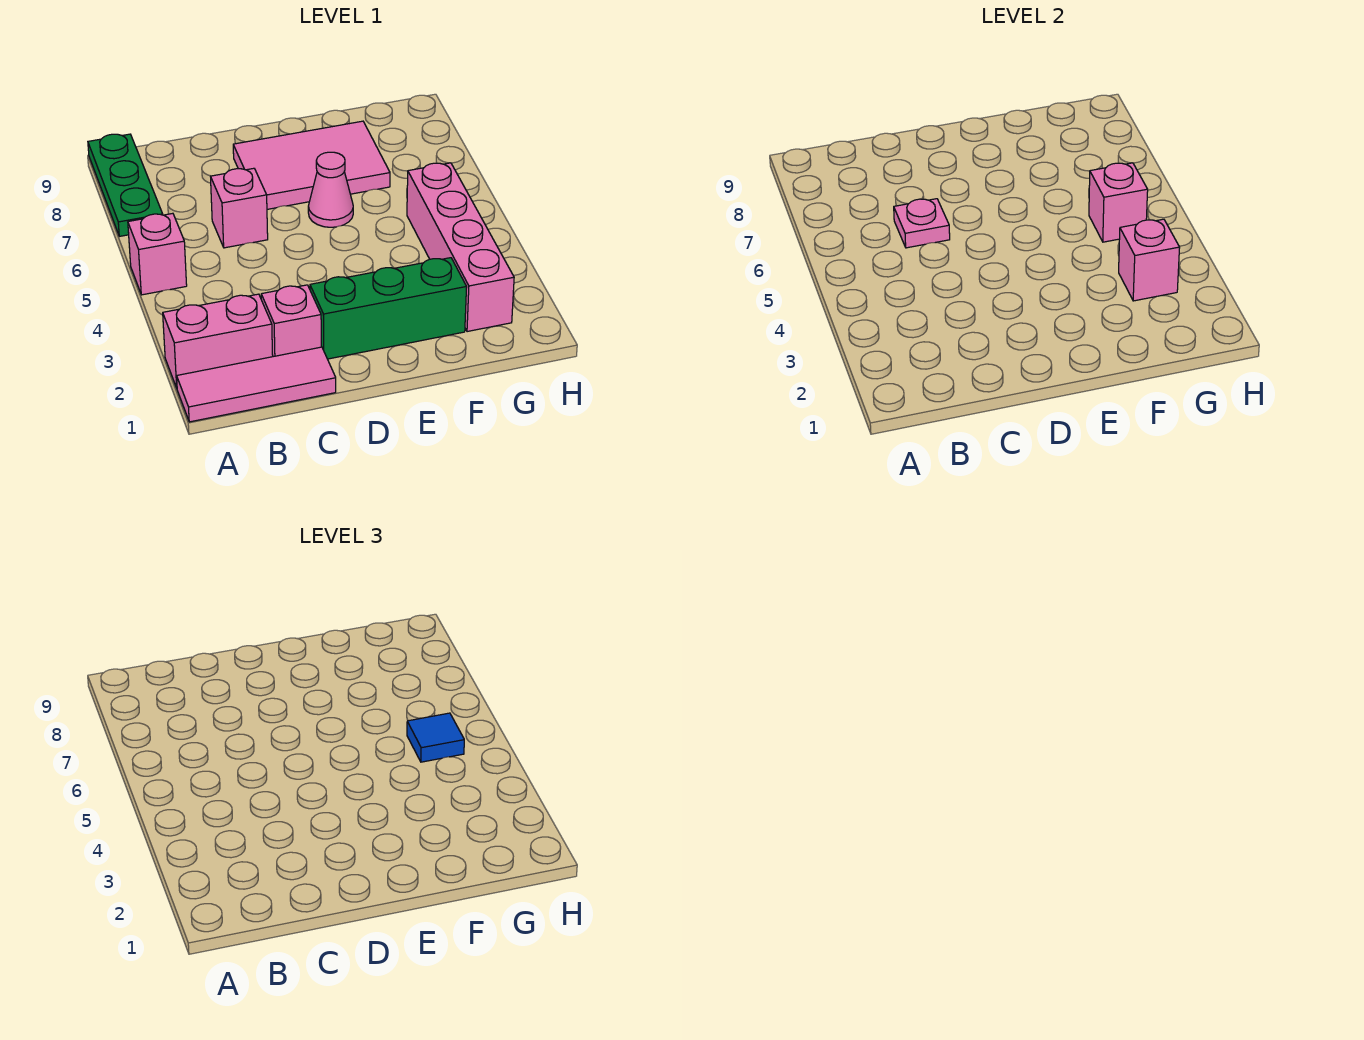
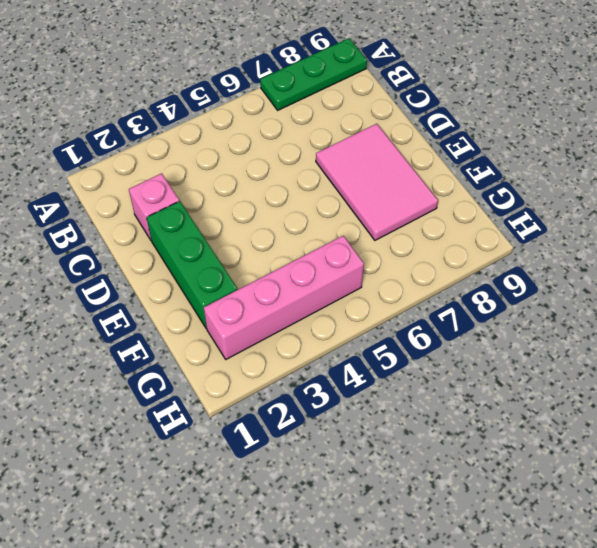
none -> pink 1x3 tile [177,347,336,422]
none -> pink 1x2 brick [163,294,273,388]
none -> pink 1x1 brick [128,213,187,295]

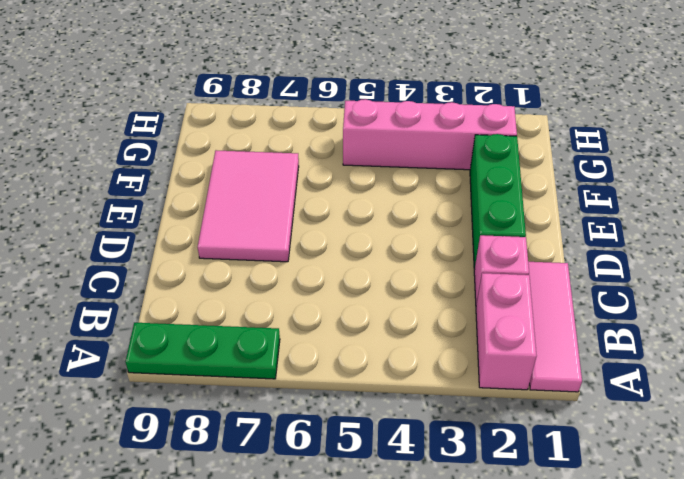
none -> pink 1x1 brick [128,213,187,295]
none -> pink 1x1 brick [211,168,268,248]
none -> pink 1x1 cone [308,152,353,227]

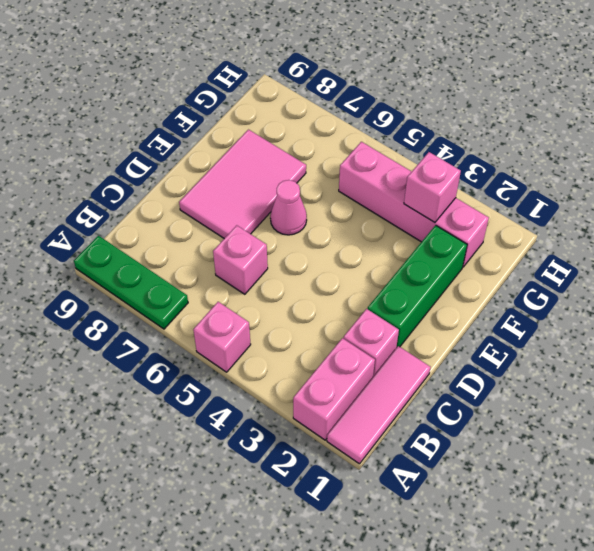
none -> pink 1x1 plate [894,199,950,248]
none -> pink 1x1 brick [1089,163,1148,242]
none -> blue 1x1 tile [407,713,464,762]

